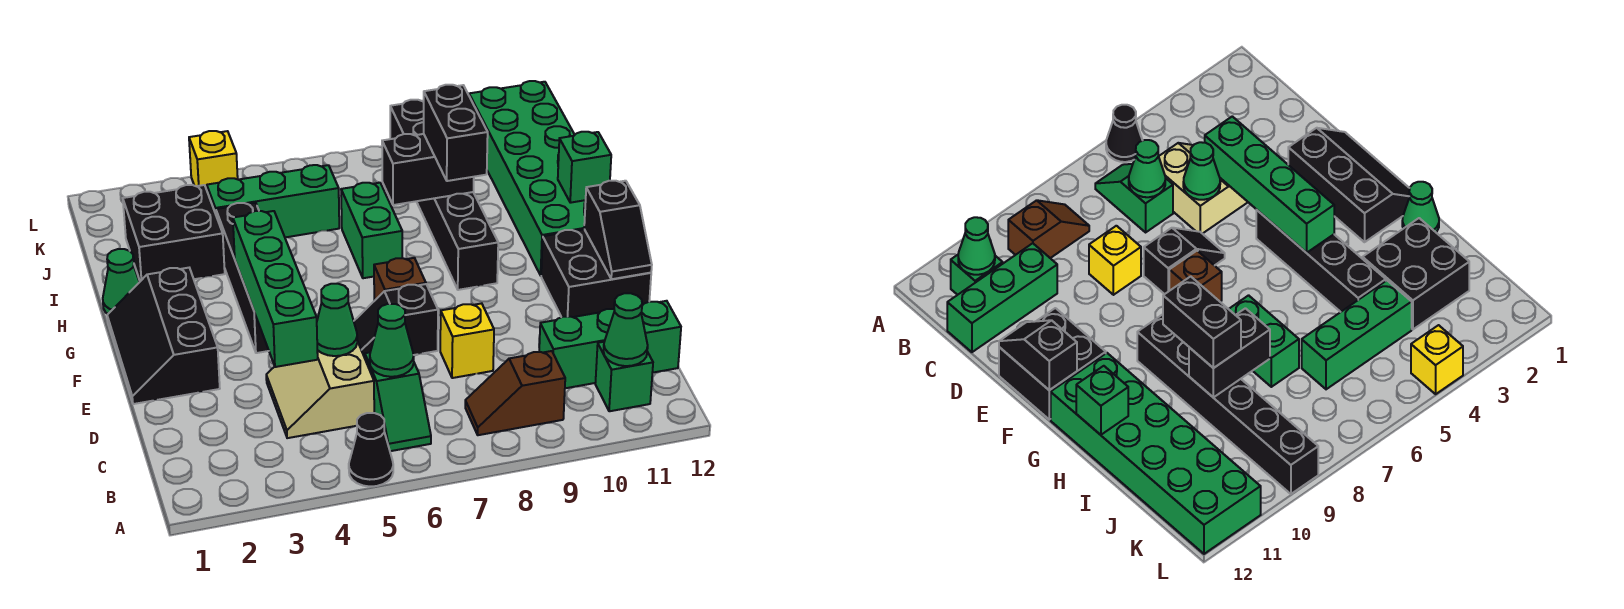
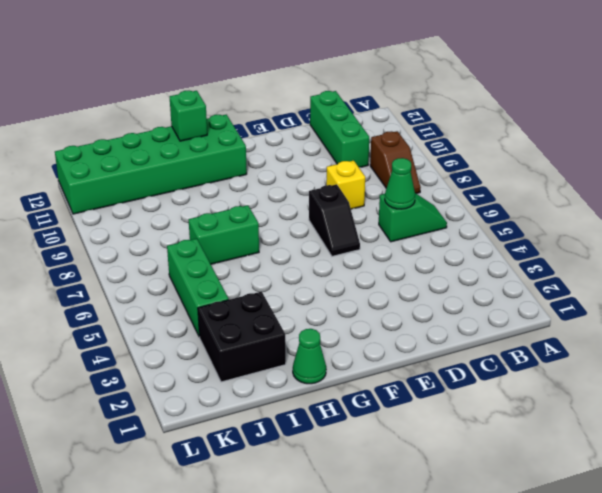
none -> black 1x1 cone [349,413,393,487]
none -> green 1x1 brick [595,342,653,411]
none -> tan 2x2 slope [266,341,374,438]

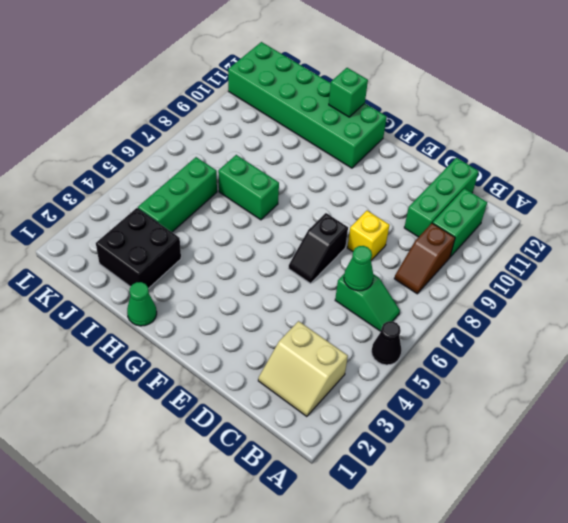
tan 2x2 slope [258,321,348,417] -> tan 2x2 slope moved to [266,341,374,438]
green 1x2 brick [433,188,487,257] -> green 1x1 brick [595,342,653,411]
none -> black 2x3 slope [107,268,220,404]
none -> black 2x2 brick [541,229,651,317]
none -> black 1x4 brick [216,203,269,353]

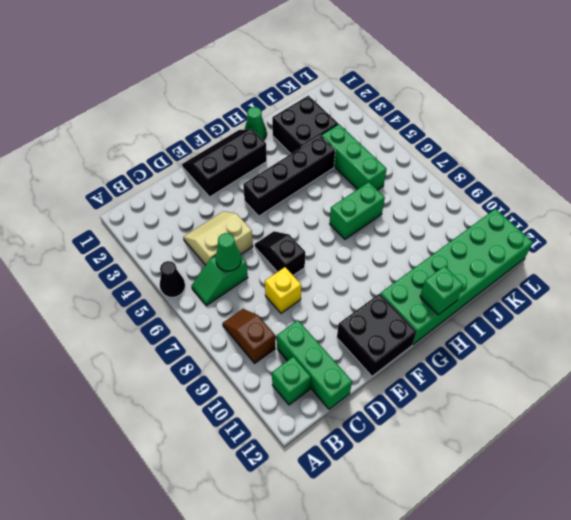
none -> brown 1x1 brick [374,258,426,301]
none -> black 1x6 brick [390,100,498,290]
none -> yellow 1x1 brick [189,131,238,190]

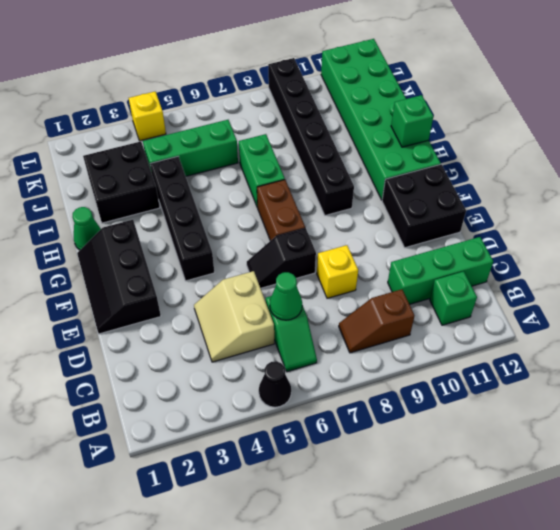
brown 1x2 brick [257,180,305,241] -> brown 1x1 brick [374,258,426,301]
none -> green 1x1 cone [603,293,648,366]
none -> green 1x4 brick [233,211,318,367]
none -> green 1x1 cone [317,284,357,356]

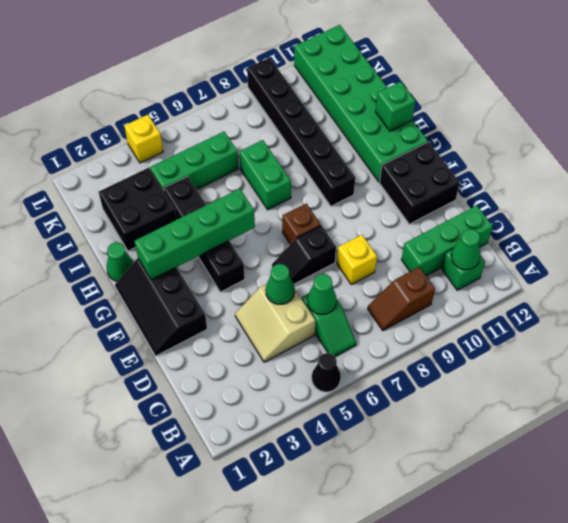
green 1x4 brick [134,189,255,280] -> green 1x4 brick turned to [233,211,318,367]
none -> black 1x2 slope [584,181,652,279]
none -> black 1x2 brick [382,134,474,205]
none -> black 1x2 brick [424,85,488,181]

